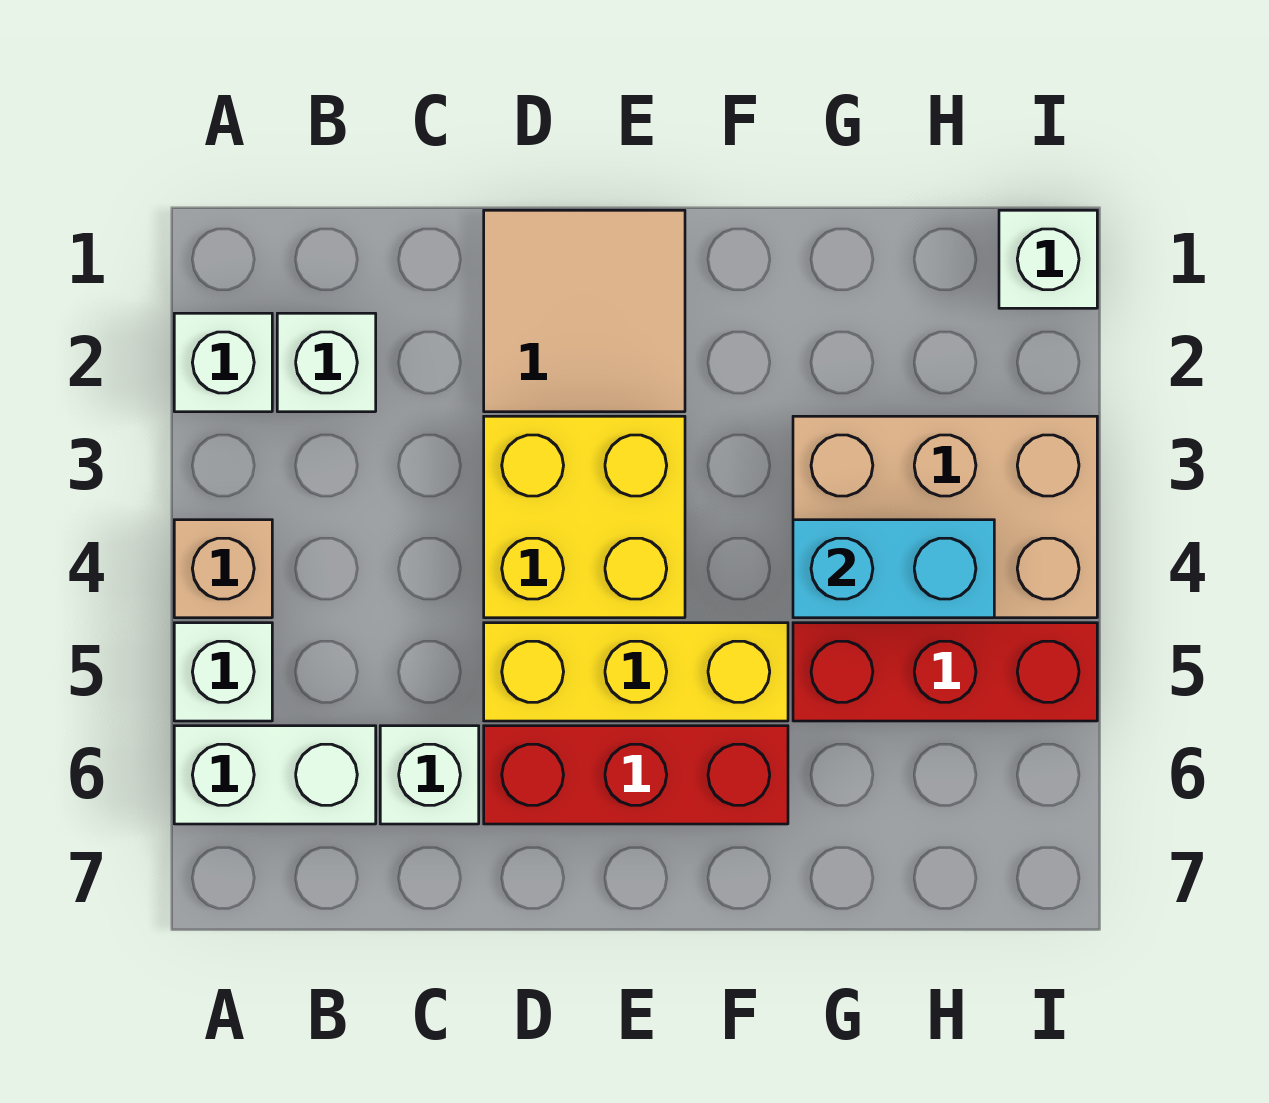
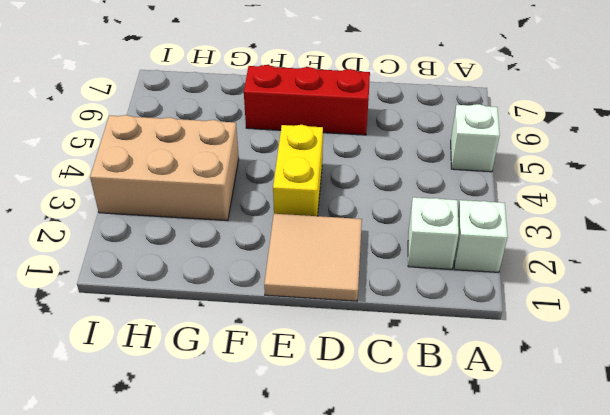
yellow 1x2 brick [273,125,323,216] -> yellow 2x2 brick [484,416,685,618]
none -> tan 1x1 brick [174,520,272,618]
none -> white 1x2 brick [174,726,376,824]
none -> white 1x1 brick [380,726,479,824]

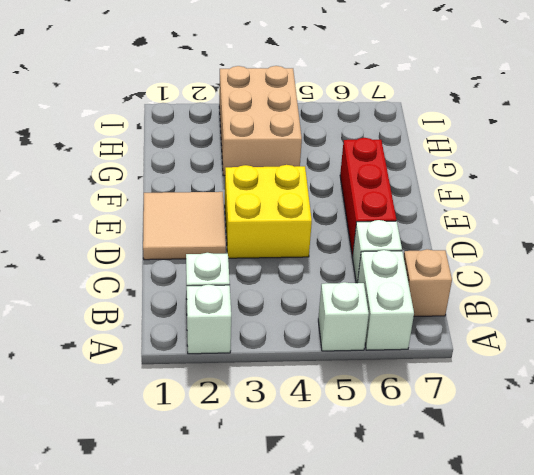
tan 1x1 brick [404,249,452,316] -> tan 1x1 brick moved to [174,520,272,618]
none -> yellow 1x3 brick [484,623,788,721]
none -> red 1x3 brick [793,623,1097,721]
none -> white 1x1 brick [999,210,1097,308]

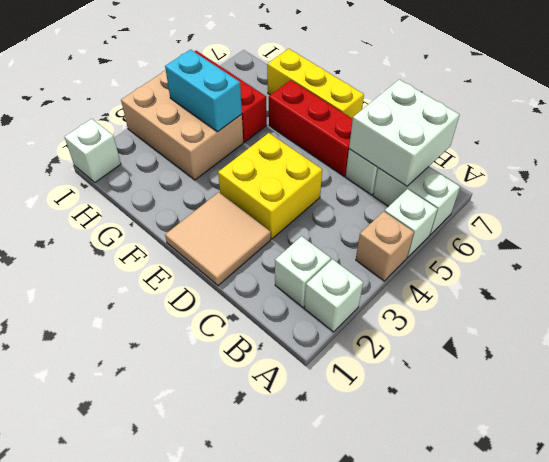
white 2x2 brick [349,79,460,186] -> none
yellow 1x3 brick [267,49,364,119] -> yellow 1x3 brick moved to [484,623,788,721]

